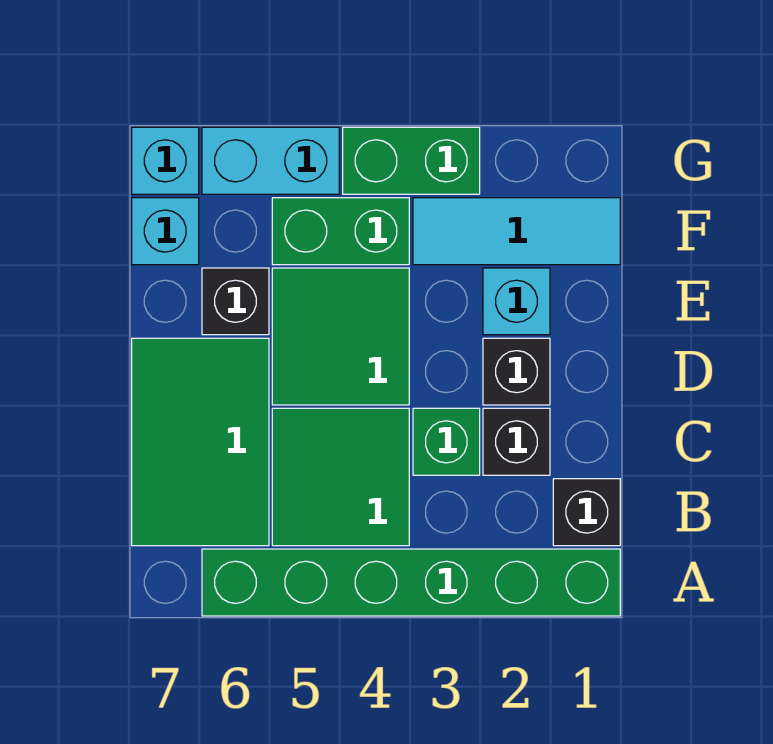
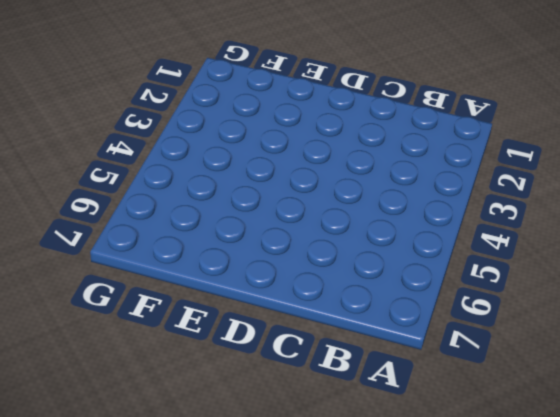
none -> green 1x6 brick [202,549,620,616]
none -> black 1x1 brick [553,479,620,546]
none -> green 2x2 tile [272,408,409,546]

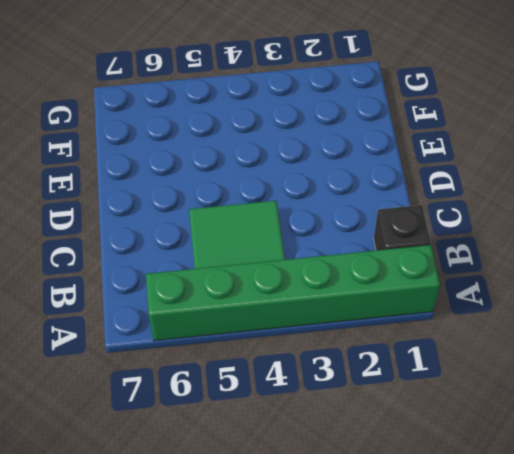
none -> green 2x3 tile [132,338,269,546]
none -> black 1x1 brick [483,408,550,475]
none -> green 1x1 brick [413,408,480,475]

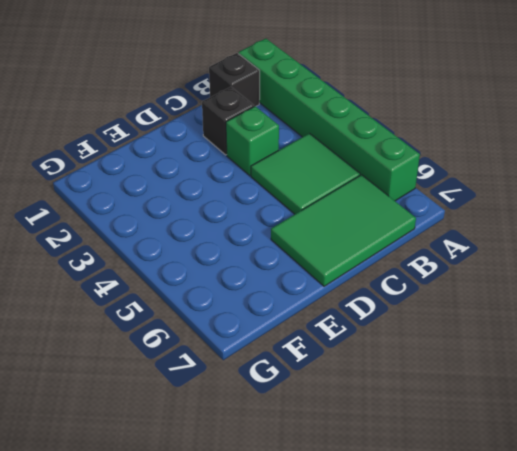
none -> black 1x1 brick [483,338,550,405]
none -> green 2x2 tile [272,268,409,405]
none -> cyan 1x1 brick [483,268,550,335]

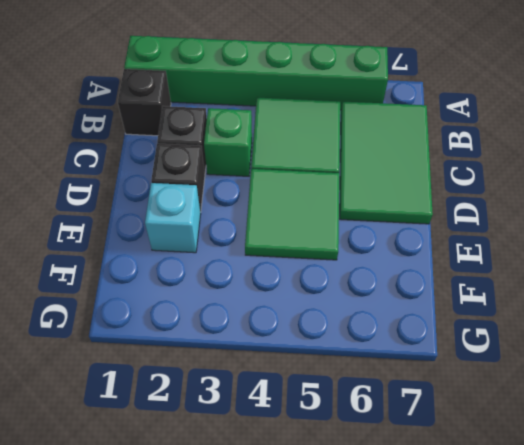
none -> black 1x1 brick [202,268,269,335]
none -> cyan 1x3 tile [413,198,620,265]
none -> green 1x2 brick [272,198,409,265]

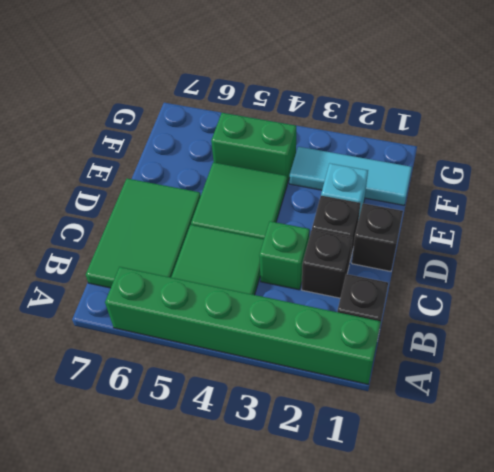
black 1x1 brick [352,203,403,271] -> black 1x1 brick moved to [202,268,269,335]
none -> cyan 1x1 brick [132,198,199,265]
none -> green 1x2 brick [343,127,480,194]
none -> cyan 1x2 brick [202,127,339,194]

